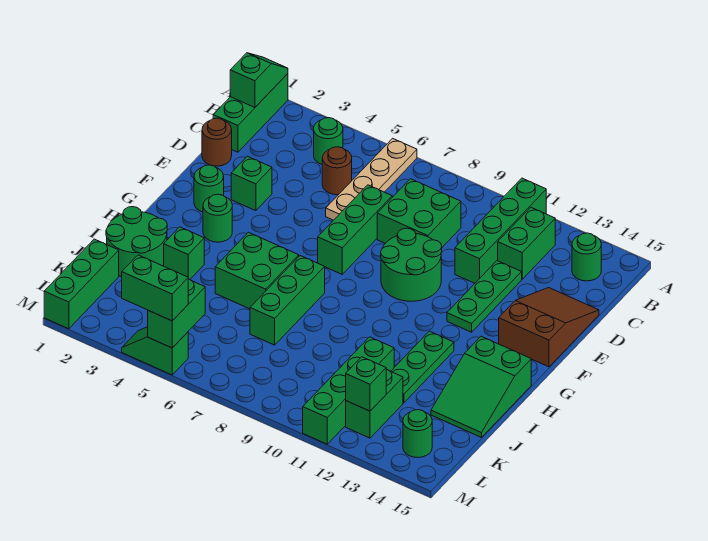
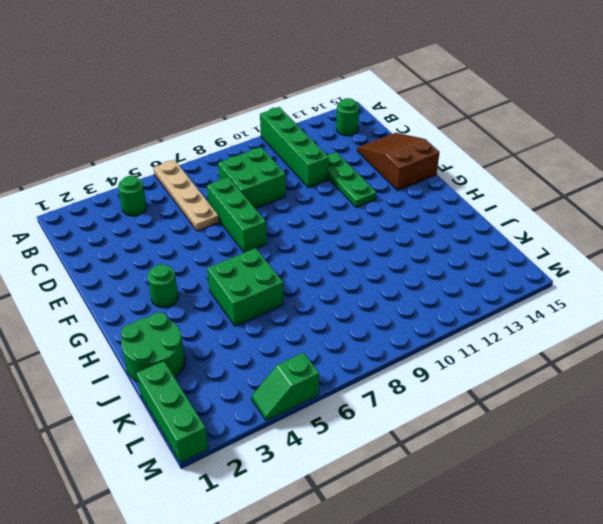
none -> green 1x3 brick [213,74,288,152]
none -> green 1x2 brick [498,207,555,279]
none -> brown 1x1 round brick [322,147,352,195]
none -> brown 1x1 round brick [202,118,232,166]

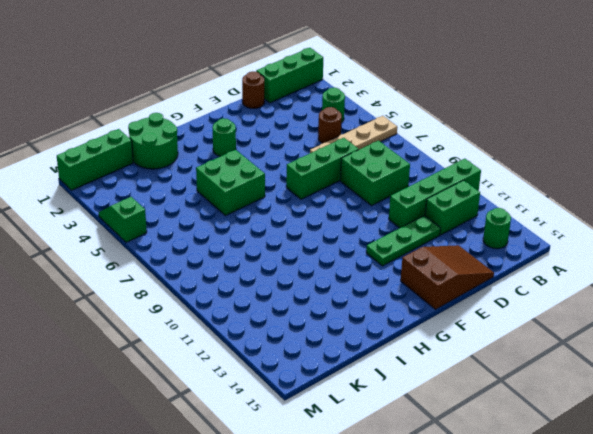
none -> green 1x1 brick [231,156,272,211]
none -> green 2x2 round brick [381,228,442,301]
none -> green 1x1 round brick [194,165,224,212]
none -> green 1x3 brick [250,256,325,345]

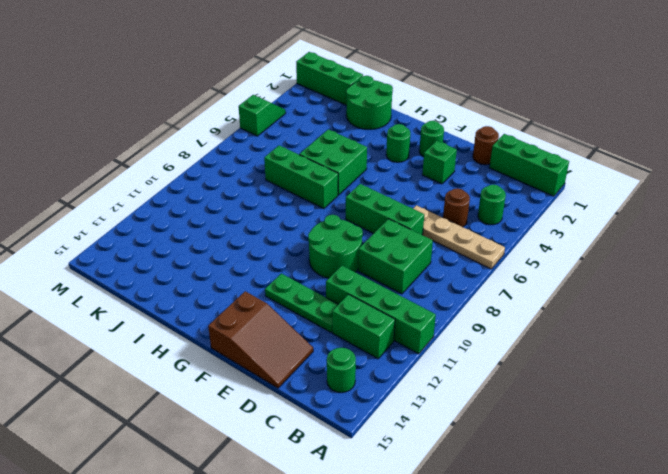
none -> green 1x3 plate [391,331,454,403]
none -> green 2x3 slope [431,336,531,438]
none -> green 1x1 brick [164,227,204,280]
none -> green 1x4 brick [303,337,394,444]

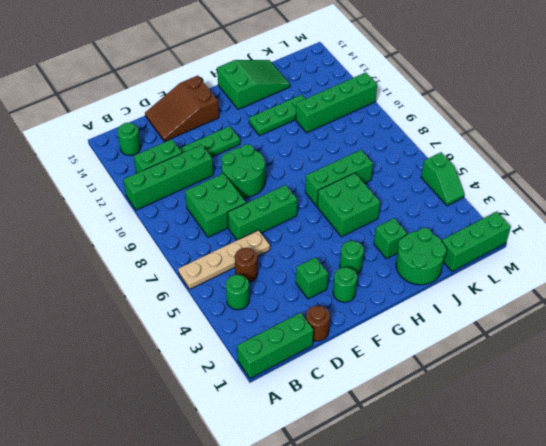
none -> green 1x2 brick [346,370,403,438]
none -> green 1x1 round brick [403,410,432,458]
none -> green 1x2 slope [230,53,288,108]
none -> green 1x2 brick [148,279,205,348]

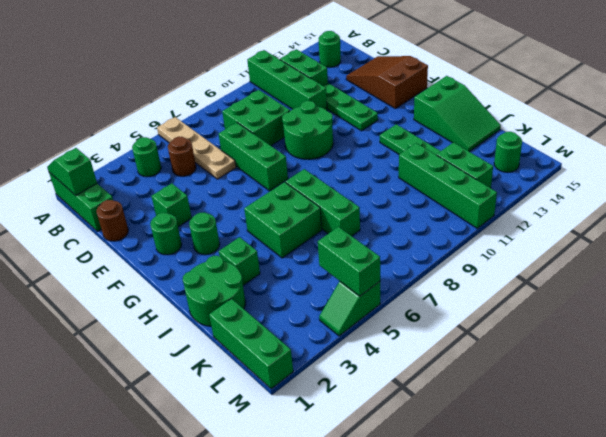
none -> green 1x1 brick [346,357,386,411]
none -> green 1x2 brick [122,255,188,321]

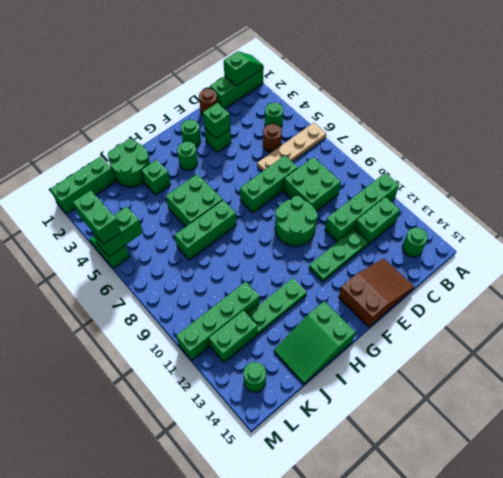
green 1x1 brick [203,103,230,138] -> green 1x1 brick moved to [346,357,386,411]

